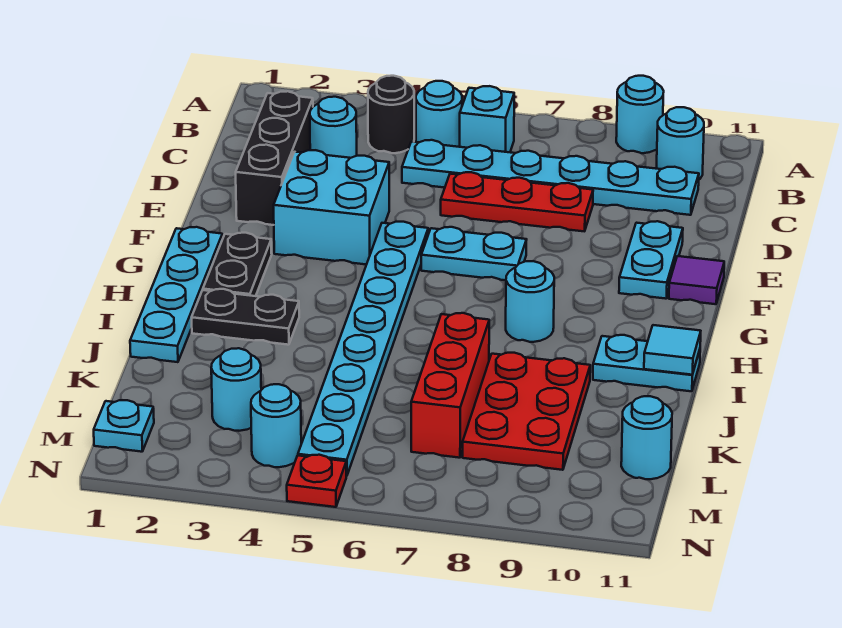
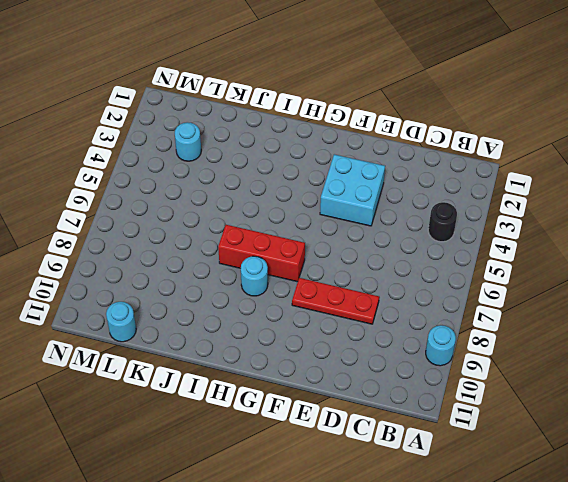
red 1x3 plate [292,278,379,324] -> red 1x3 plate turned to [441,172,593,231]
red 1x3 brick [218,225,305,282] -> red 1x3 brick moved to [411,313,489,458]
none -> cyan 1x1 round brick [416,81,462,147]
none -> cyan 1x1 brick [460,86,514,152]
none -> cyan 1x1 round brick [656,107,704,179]

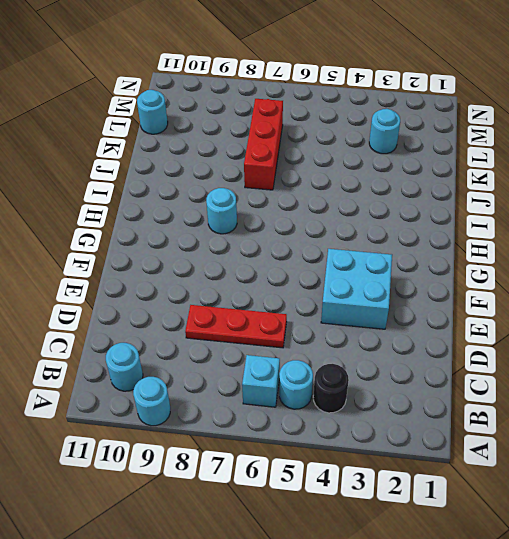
none -> black 1x3 brick [236,91,313,225]
none -> cyan 1x1 round brick [310,97,357,158]
none -> cyan 1x6 plate [402,140,699,215]

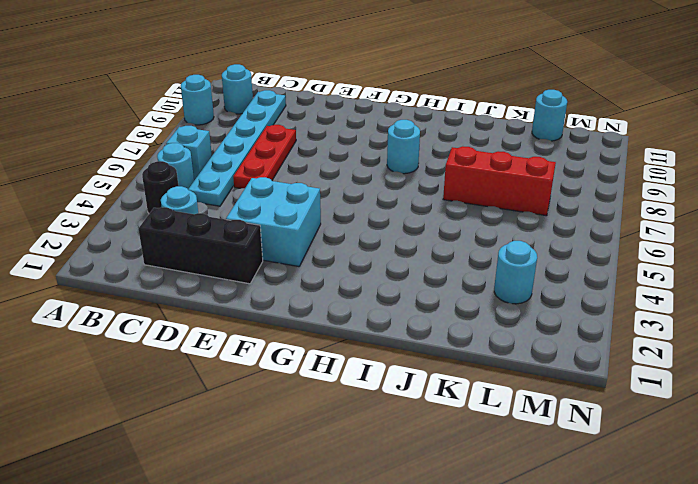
none -> cyan 1x2 plate [619,221,683,299]
none -> cyan 1x8 plate [298,222,428,476]
none -> cyan 1x2 plate [421,227,527,280]

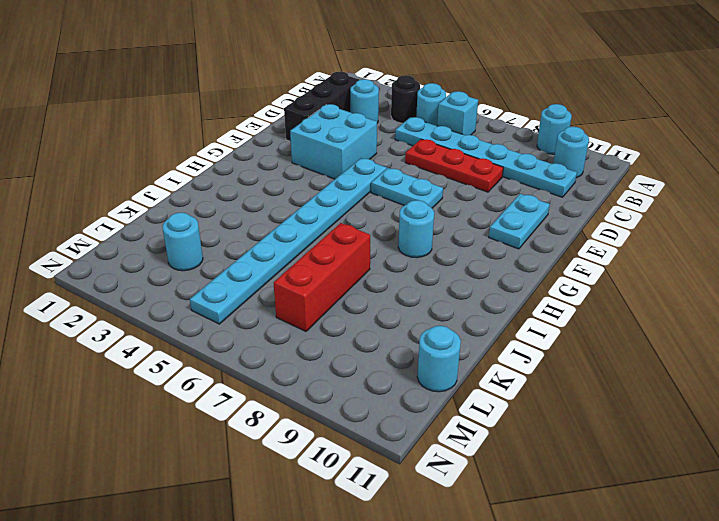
none -> purple 1x1 tile [669,256,724,304]
none -> cyan 1x4 plate [130,227,223,362]
none -> black 1x2 plate [203,233,272,296]

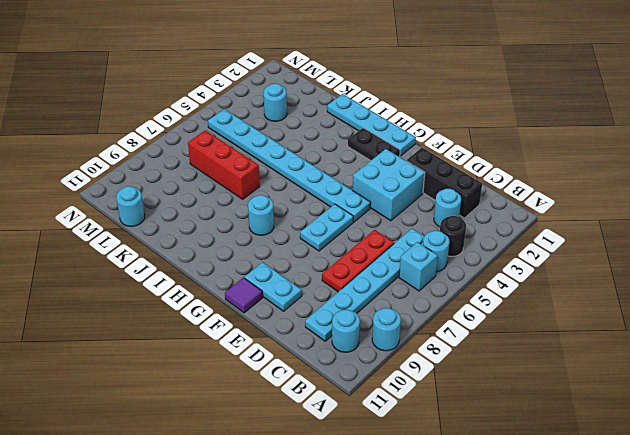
none -> black 1x2 plate [192,289,299,345]
none -> cyan 1x2 plate [593,335,700,391]
none -> red 2x3 plate [463,353,590,470]

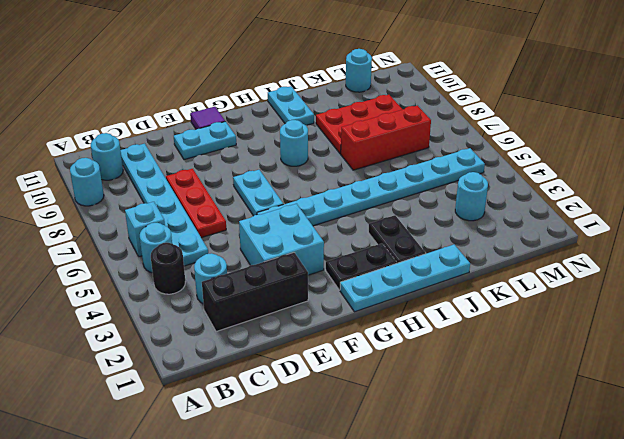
none -> cyan 1x1 plate [94,400,154,452]
none -> cyan 1x1 round brick [251,384,301,467]
none -> red 1x1 plate [287,455,346,507]

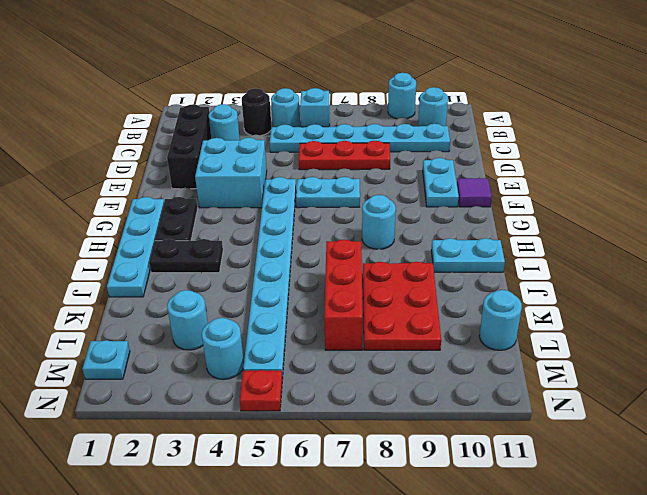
none -> cyan 1x1 tile [644,325,701,375]

